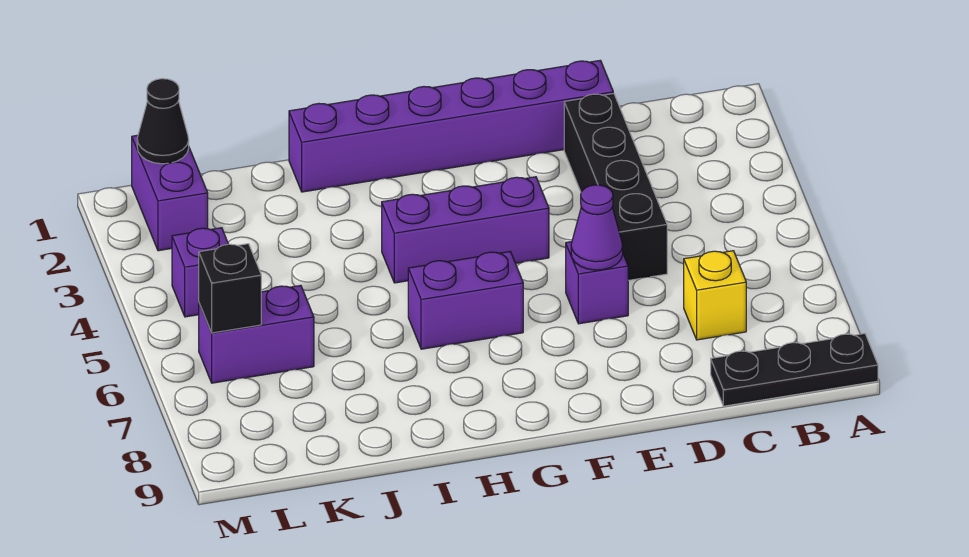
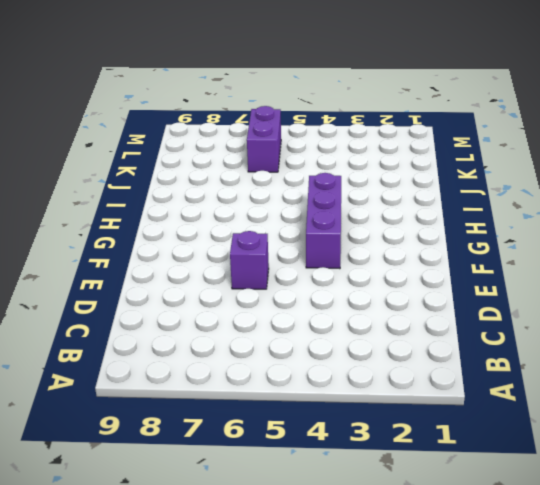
none -> black 1x3 plate [711,334,878,406]
none -> yellow 1x1 brick [684,251,746,340]
none -> purple 1x6 brick [289,60,613,192]

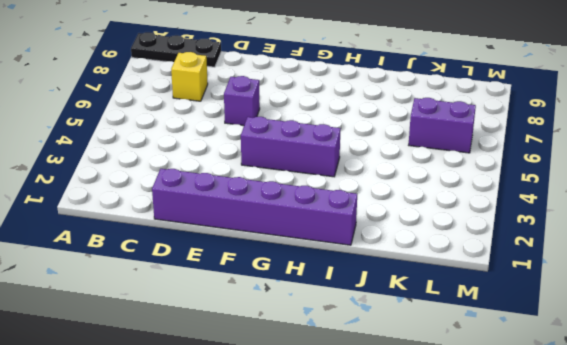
none -> black 1x4 brick [564,93,667,280]
none -> purple 1x2 brick [408,252,523,349]
none -> purple 1x2 brick [132,135,208,251]

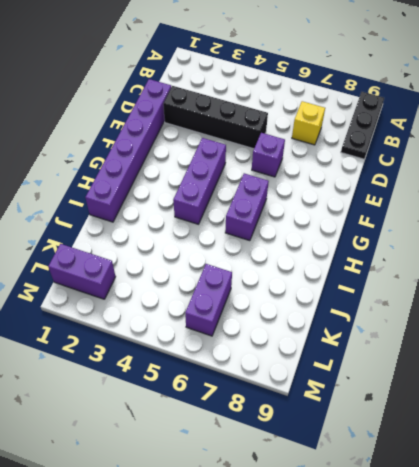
none -> purple 1x1 brick [172,228,228,317]
none -> purple 1x1 cone [571,185,623,270]
none -> black 1x1 cone [137,79,189,164]

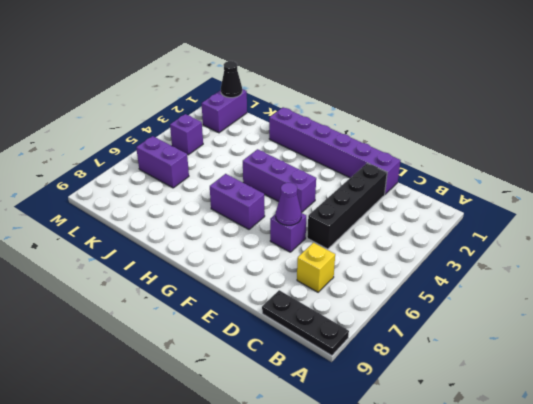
none -> black 1x1 brick [199,244,261,333]

